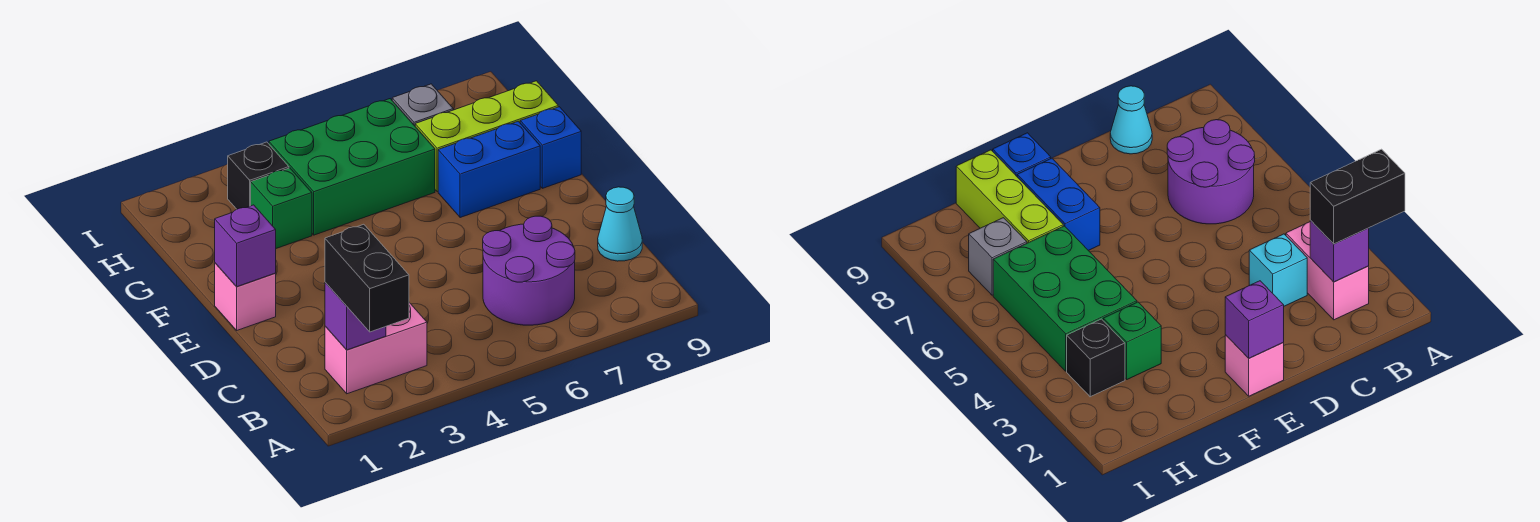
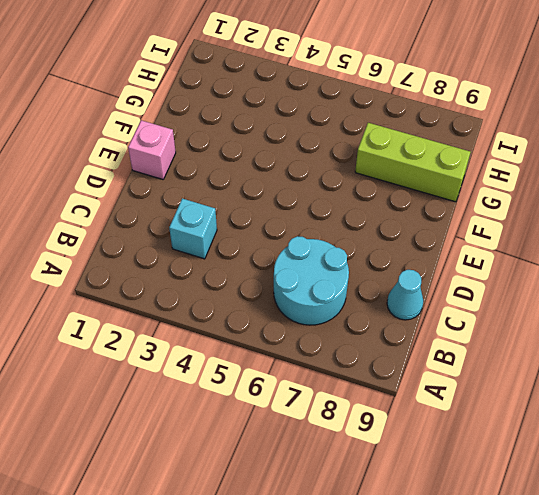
cyan 2x2 round brick [274,236,349,325] -> purple 2x2 round brick [483,216,575,325]
none -> pink 1x2 brick [325,303,427,394]
none -> blue 1x2 brick [438,121,540,218]
none -> blue 1x1 brick [520,107,581,188]

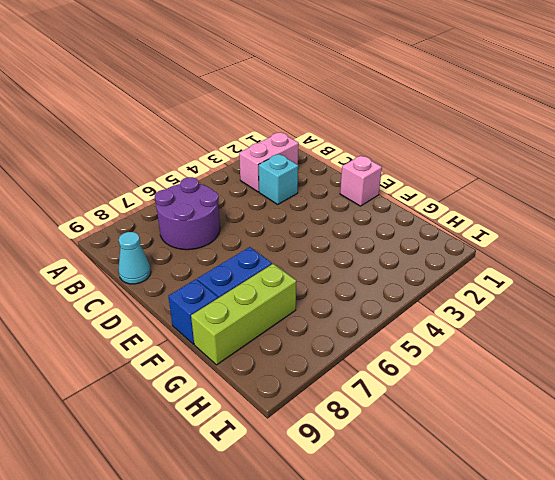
none -> green 1x1 brick [251,168,312,248]
none -> green 2x3 brick [269,99,435,235]
none -> black 1x1 brick [228,142,289,209]

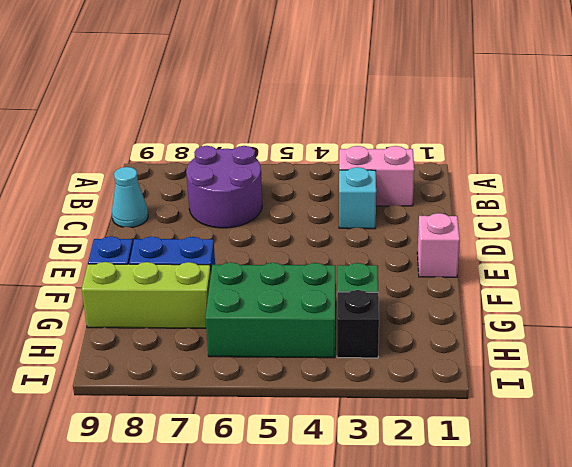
none -> grey 1x1 brick [392,84,453,126]
none -> purple 1x1 brick [325,282,386,350]
none -> purple 1x1 brick [215,205,276,287]

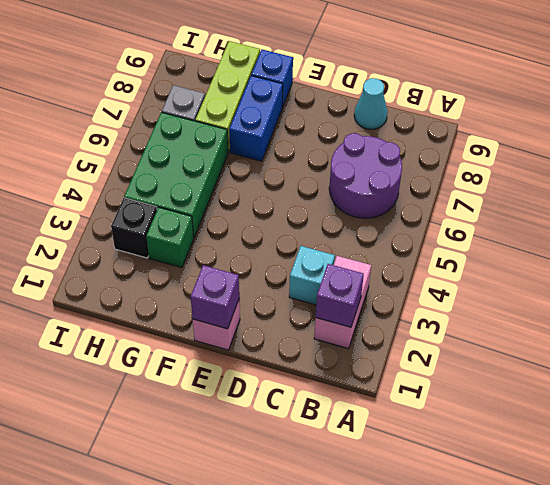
none -> black 1x2 brick [325,224,409,332]

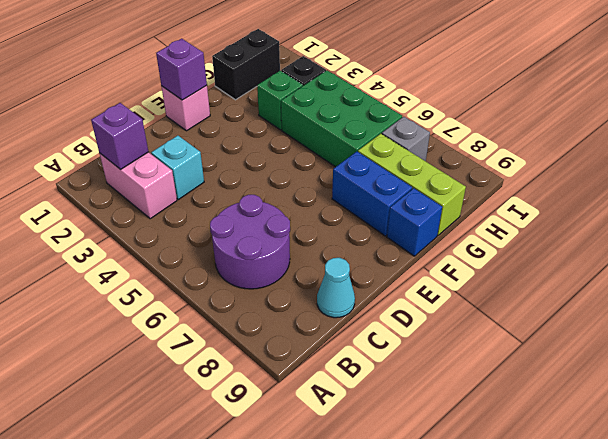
black 1x2 brick [212,29,280,100] -> black 1x2 brick moved to [325,224,409,332]

